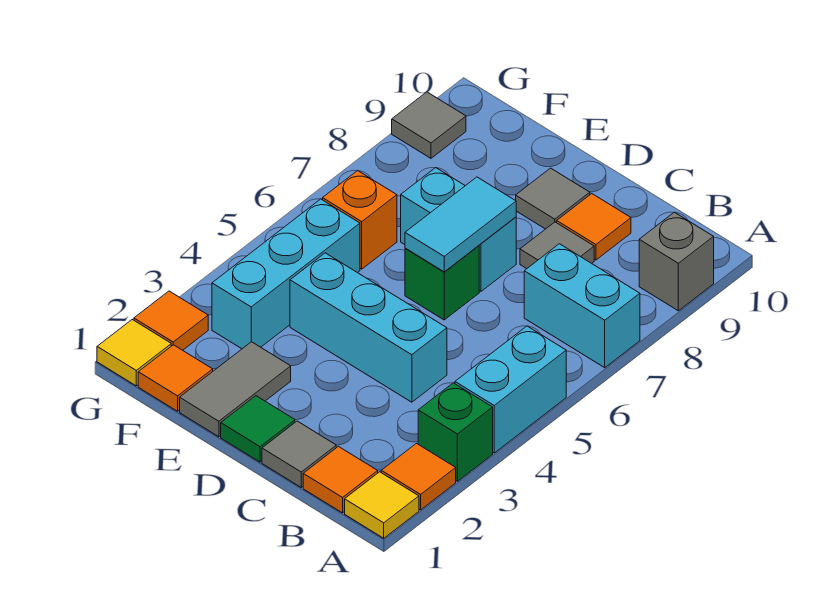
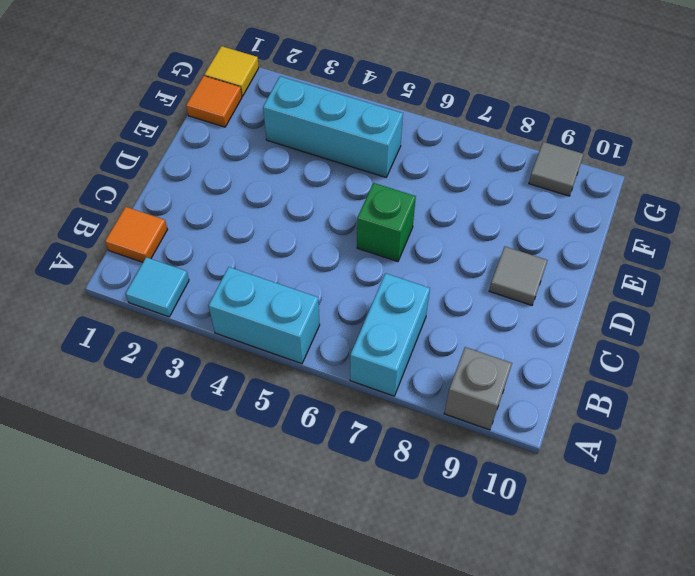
cyan 1x1 tile [126,257,189,317] -> orange 1x1 tile [381,444,456,510]
none -> yellow 1x1 tile [345,472,419,538]
none -> green 1x1 brick [418,383,493,481]
none -> grey 1x1 tile [262,421,336,487]

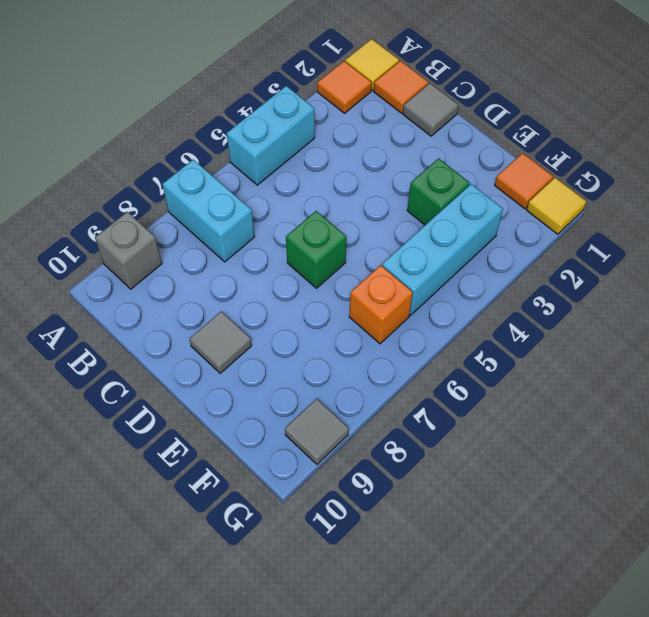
green 1x1 brick [407,158,470,225] -> green 1x1 brick moved to [418,383,493,481]
none -> cyan 1x3 brick [290,253,447,402]
none -> grey 1x1 tile [520,222,594,269]
none -> orange 1x1 tile [557,194,631,260]

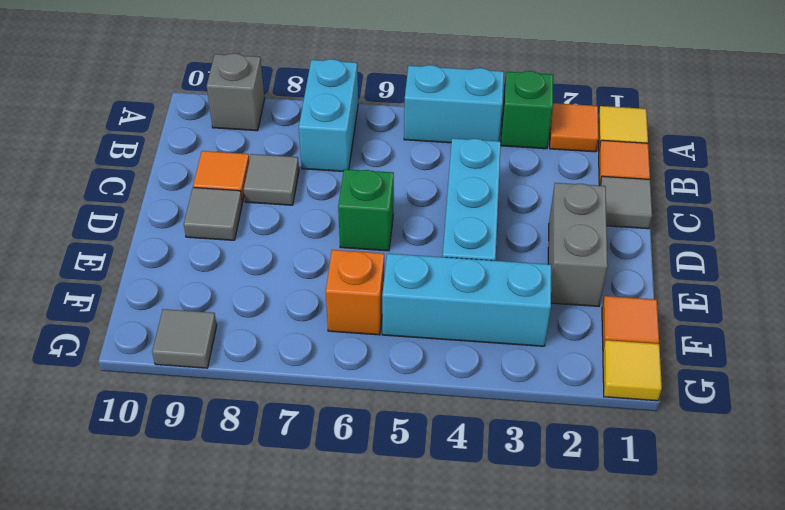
grey 1x2 brick [548,183,608,306] -> grey 1x2 tile [180,342,291,437]
none -> green 1x1 tile [221,396,295,462]
none -> cyan 1x2 brick [401,168,516,291]
none -> orange 1x1 tile [134,291,208,350]

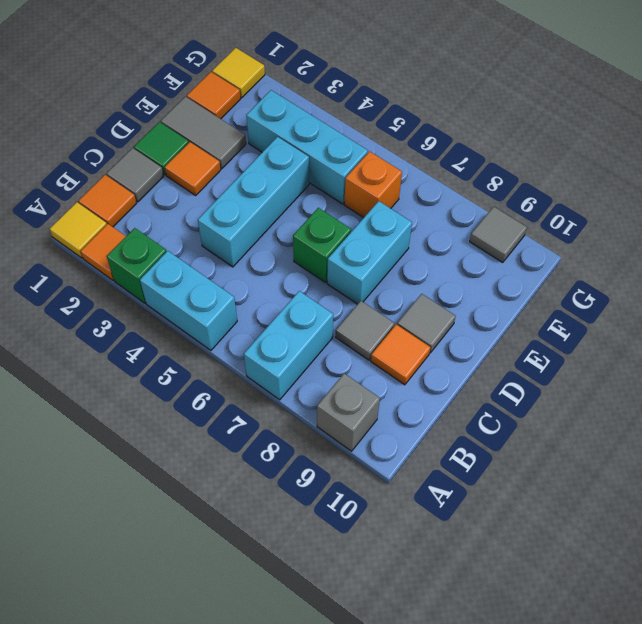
orange 1x1 tile [165,142,221,195] -> orange 1x1 tile moved to [134,291,208,350]
none -> cyan 1x2 tile [405,177,516,272]

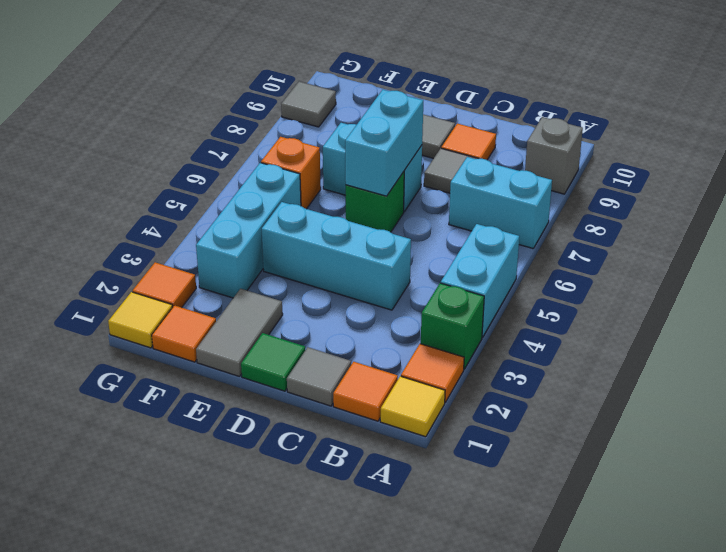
cyan 1x2 brick [345,90,423,196] -> cyan 1x2 tile [405,177,516,272]

